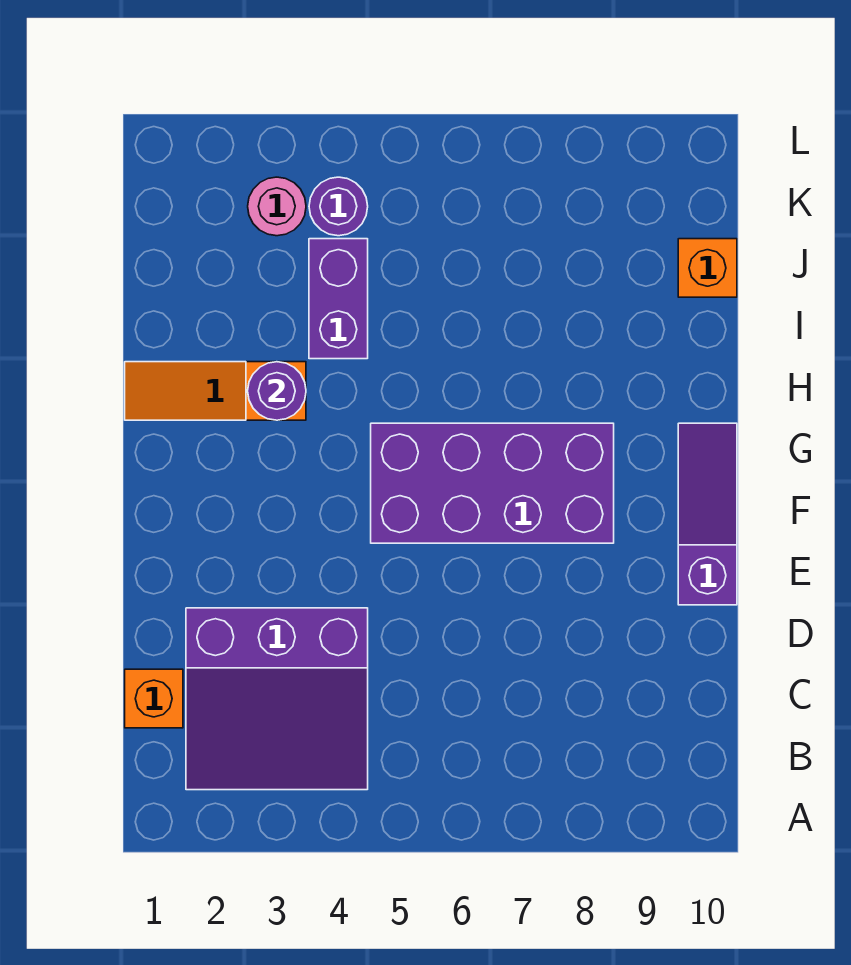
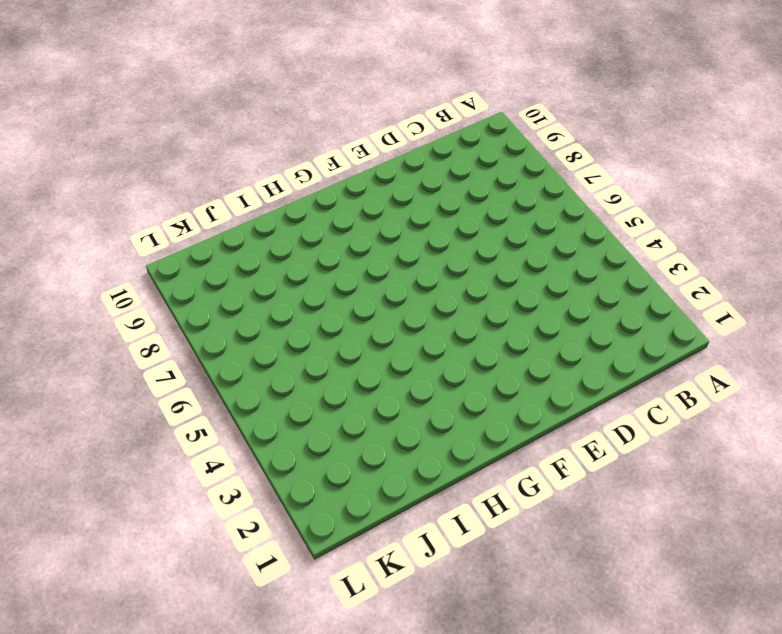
none -> purple 3x3 slope [186,608,368,790]
none -> orange 1x1 brick [125,669,183,728]

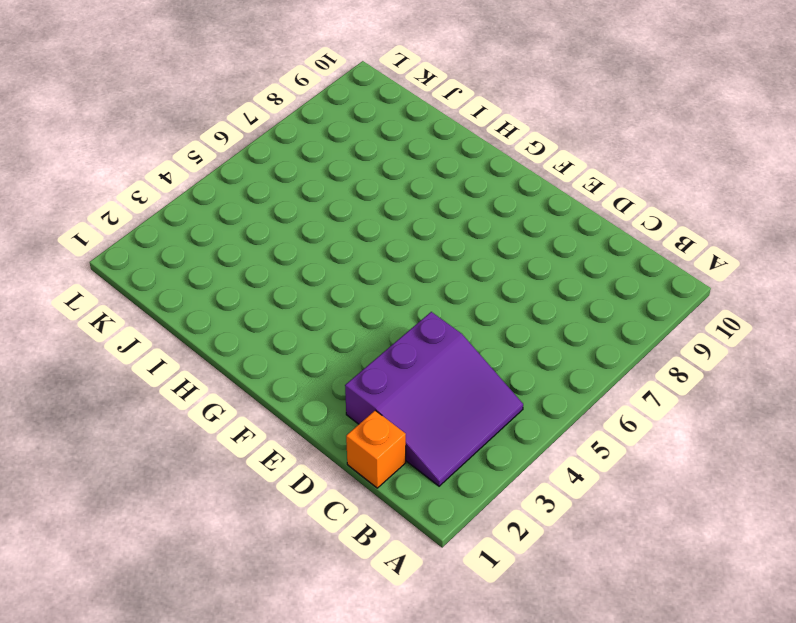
none -> purple 1x3 slope [678,423,737,605]
none -> purple 2x4 brick [371,423,614,543]

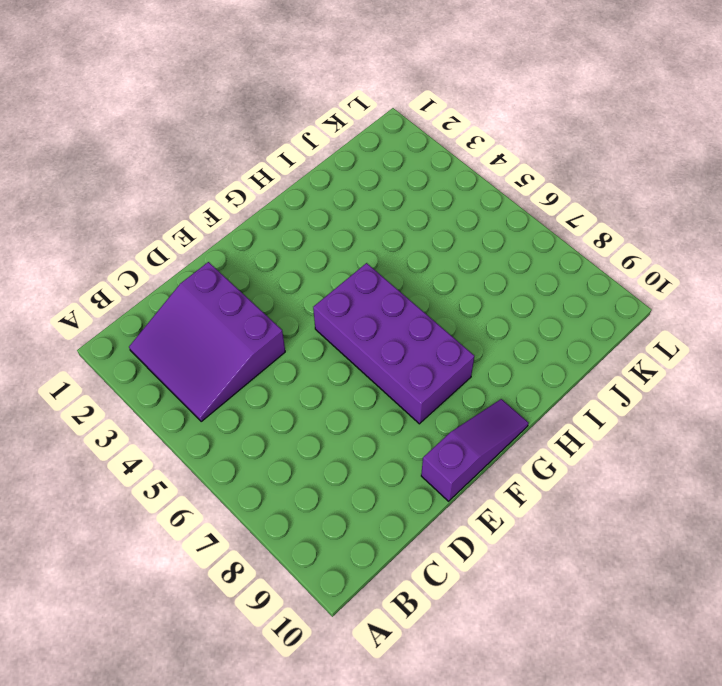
none -> orange 1x1 brick [125,669,183,728]
none -> orange 1x3 slope [125,362,306,420]

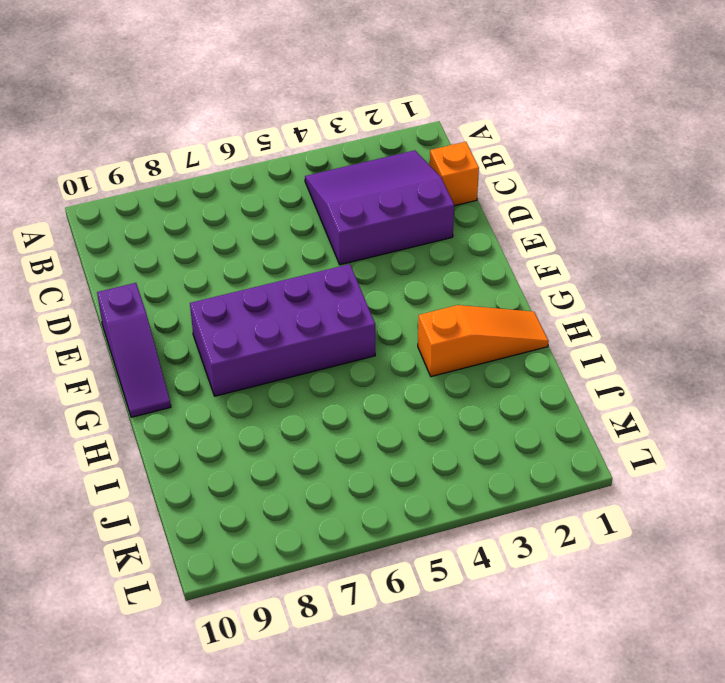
none -> purple 1x2 brick [309,239,368,359]
none -> orange 1x1 brick [678,239,737,297]

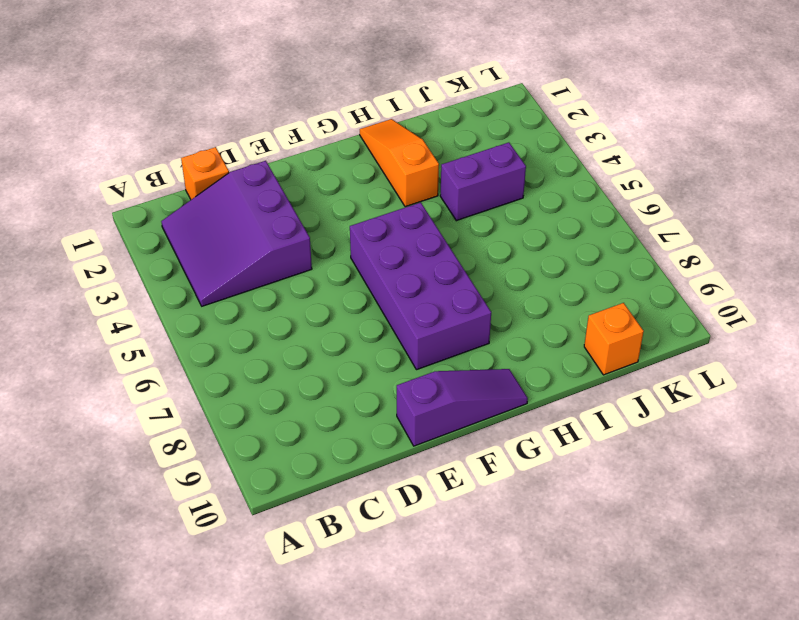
none -> pink 1x1 round brick [248,177,306,236]
none -> purple 1x1 round brick [309,177,368,236]

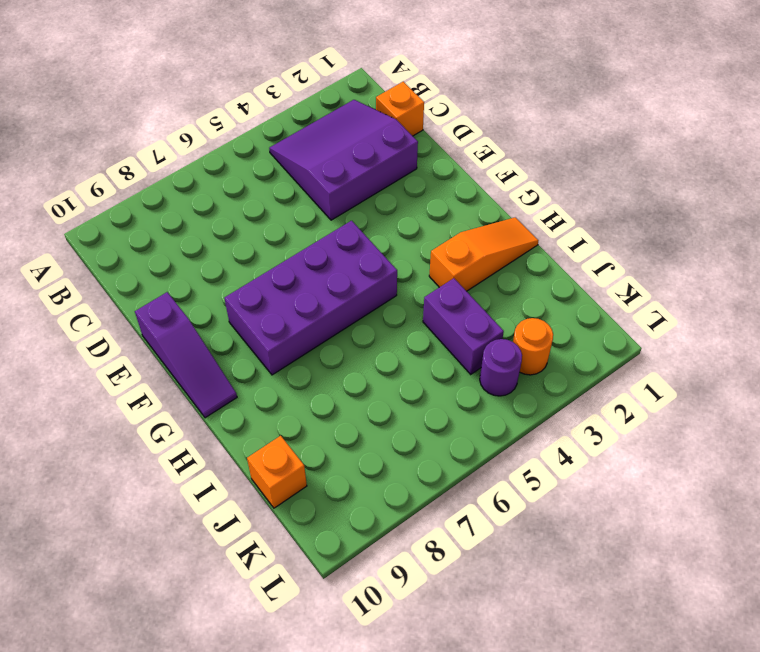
orange 1x1 round brick [513,318,553,375] -> pink 1x1 round brick [248,177,306,236]
none -> purple 1x1 round brick [248,362,306,420]

